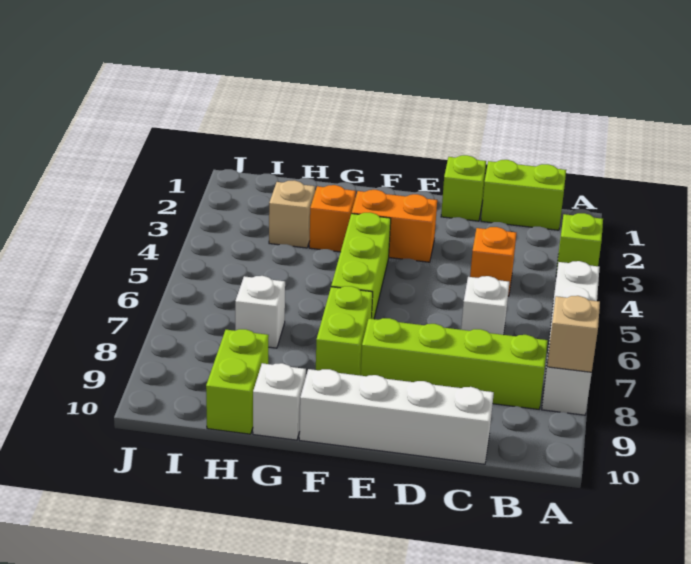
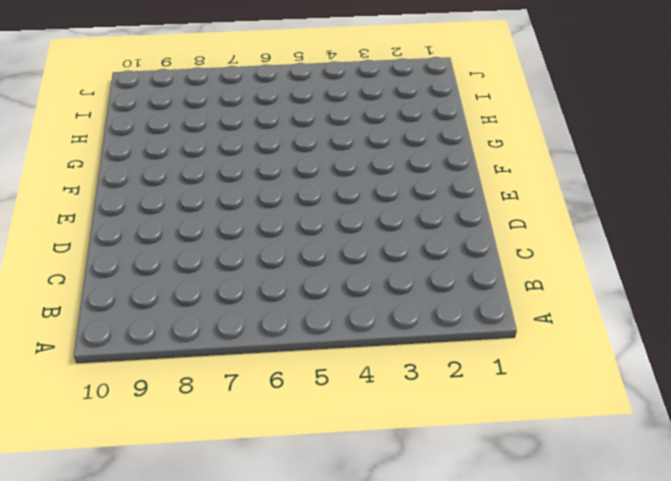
none -> lime 1x1 brick [556,213,603,277]
none -> white 1x4 brick [542,261,600,415]
none -> lime 1x2 brick [481,160,566,230]

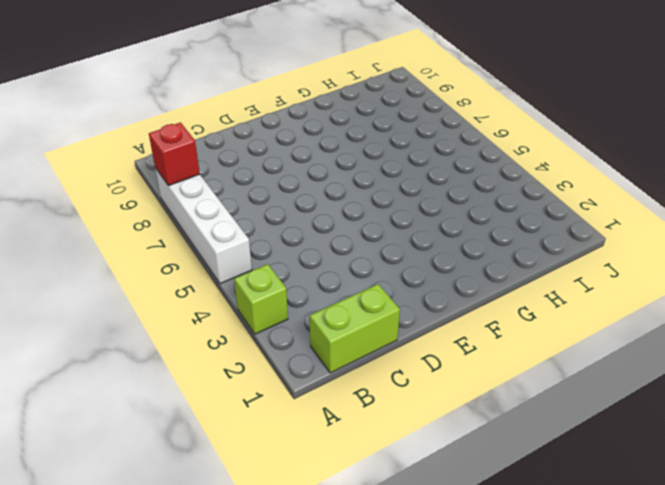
red 1x1 brick [149,123,200,186] -> tan 1x1 brick [547,296,600,372]
none -> lime 1x4 brick [361,318,548,409]
none -> orange 1x1 brick [470,227,516,296]
none -> white 1x1 brick [461,276,509,335]

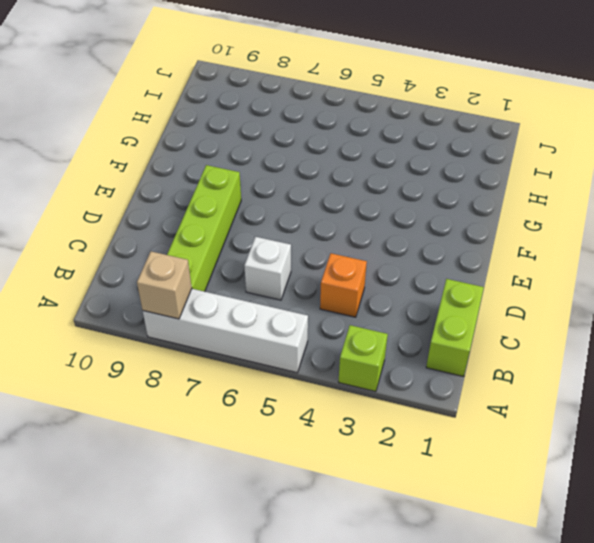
none -> white 1x4 brick [299,369,494,464]
none -> lime 1x1 brick [441,155,486,221]
none -> orange 1x2 brick [352,190,437,262]

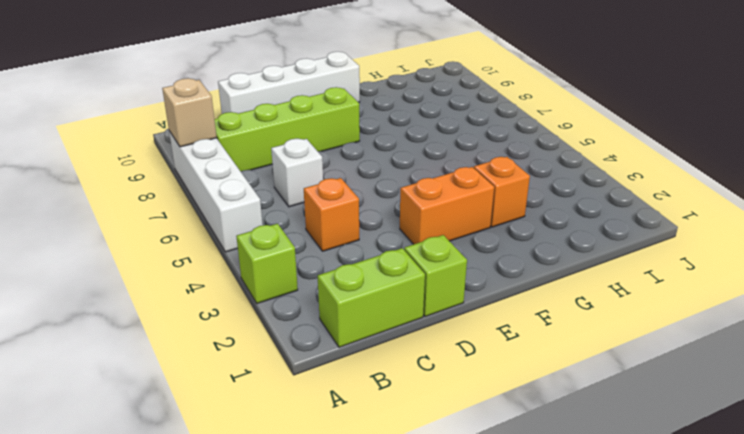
none -> lime 1x3 brick [331,213,391,319]
none -> lime 1x2 brick [316,286,373,376]
none -> white 1x1 brick [253,363,306,440]

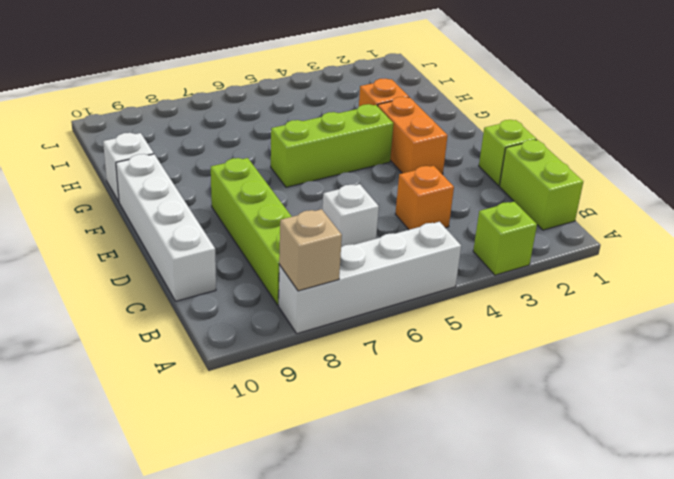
none -> lime 1x2 brick [316,286,373,376]
none -> tan 1x1 brick [269,180,315,248]
none -> white 1x1 brick [235,276,285,348]

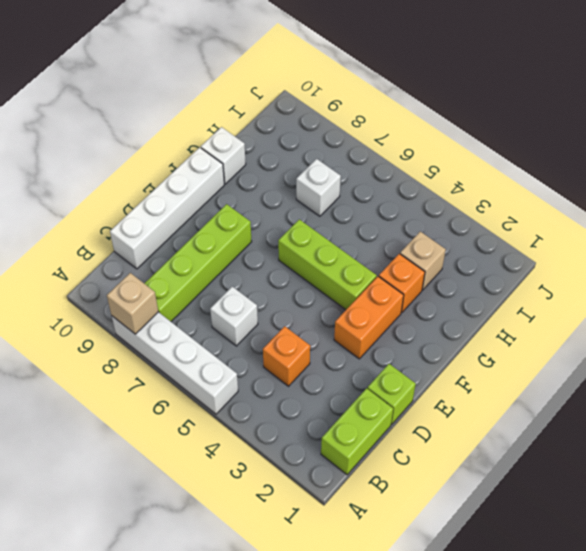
none -> lime 1x1 brick [556,213,603,277]
none -> lime 1x2 brick [316,286,373,376]
none -> lime 1x2 brick [206,329,269,434]

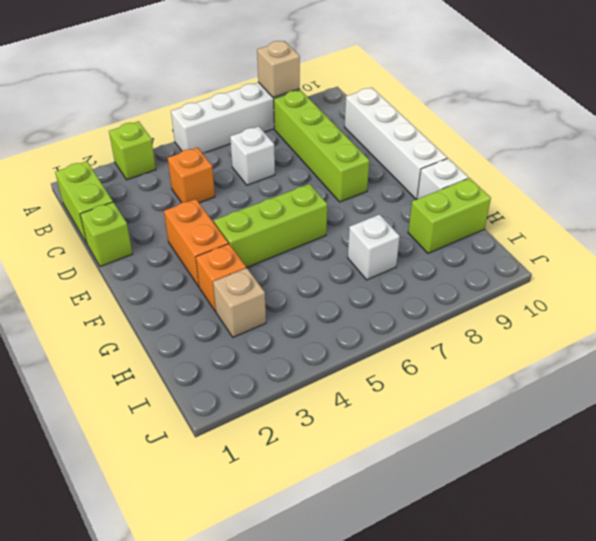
none -> lime 1x2 brick [316,286,373,376]

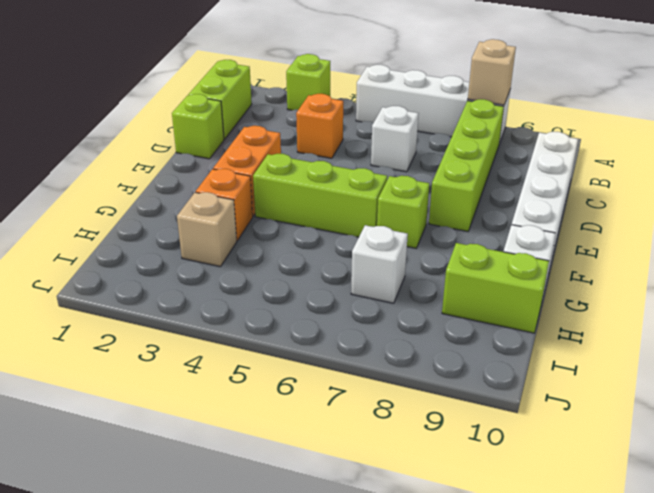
lime 1x1 brick [377,176,429,248] -> lime 1x2 brick [316,286,373,376]

